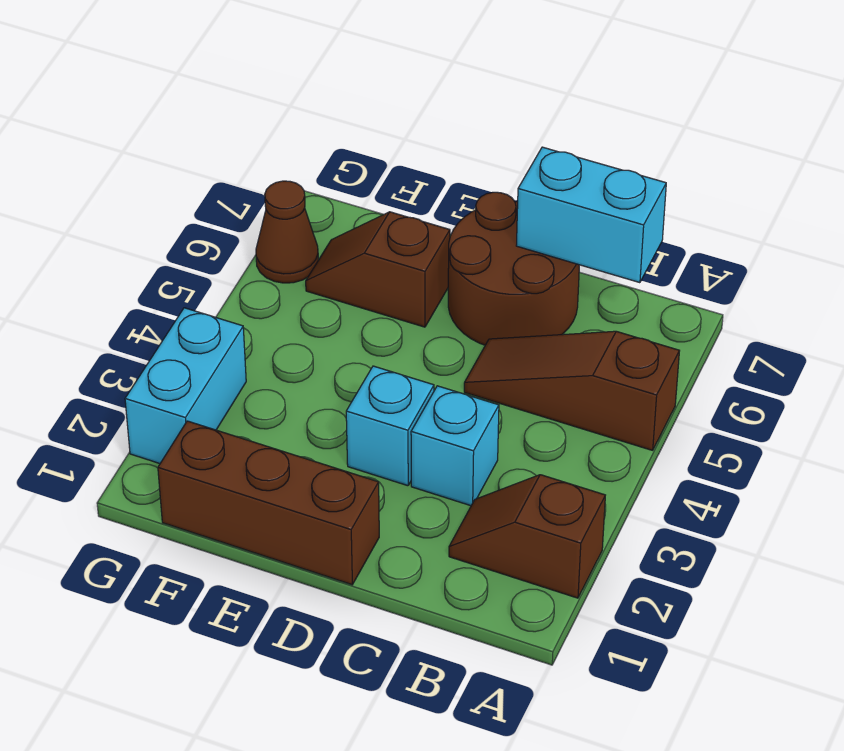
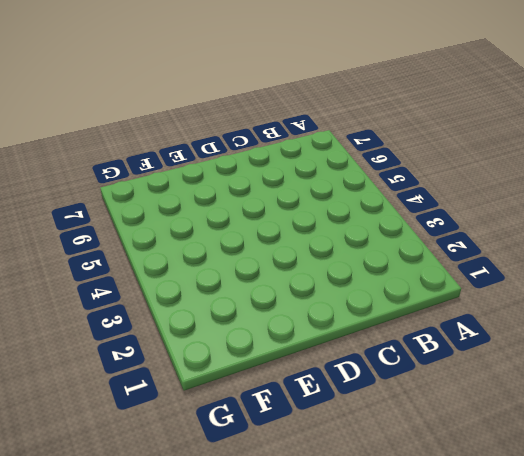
none -> brown 1x2 slope [449,475,605,598]
none -> brown 1x3 slope [464,331,679,450]

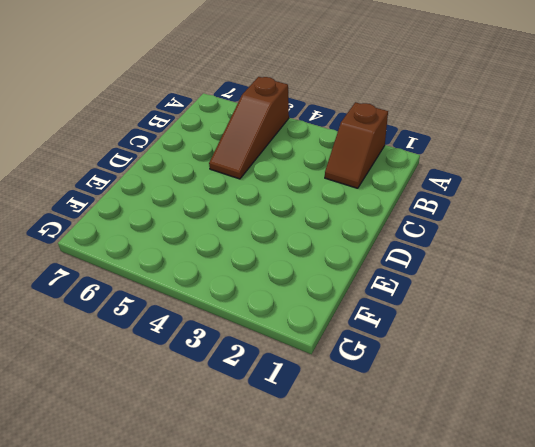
none -> cyan 1x1 brick [411,386,499,506]
none -> brown 2x2 round brick [448,192,579,345]

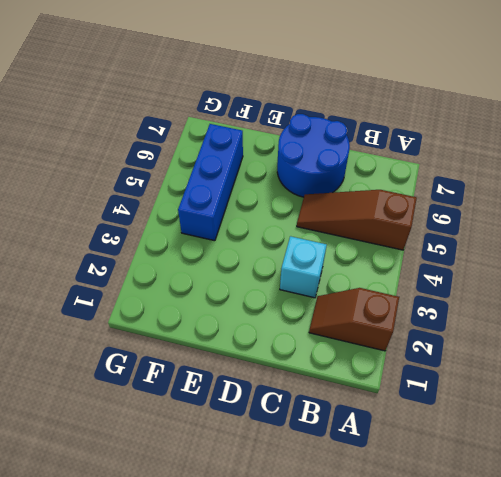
blue 2x2 round brick [277,114,350,197] -> brown 2x2 round brick [448,192,579,345]
blue 1x3 brick [178,124,243,241] -> brown 1x2 slope [306,212,450,327]
none -> brown 1x3 brick [158,421,379,585]
none -> cyan 1x1 brick [346,366,434,486]

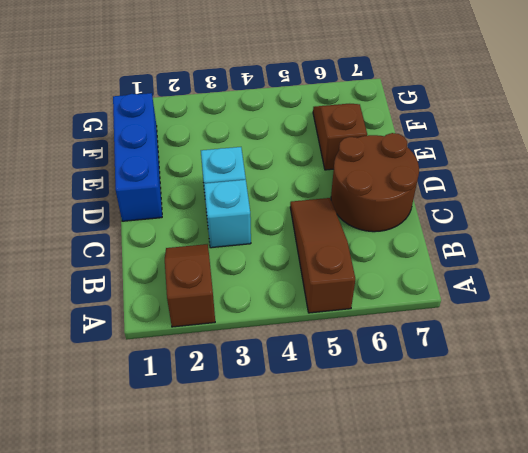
blue 1x3 brick [113,93,162,221] -> brown 1x3 brick [158,421,379,585]
none -> cyan 1x2 brick [125,308,246,463]
none -> brown 1x1 cone [256,181,318,283]

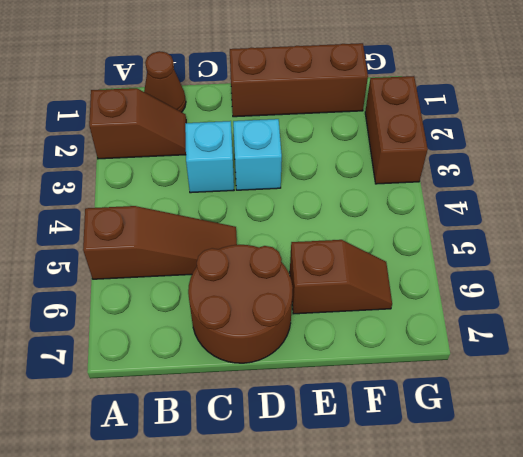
brown 1x1 cone [144,51,186,112] -> brown 1x1 cone moved to [256,181,318,283]
brown 1x2 brick [365,76,428,184] -> cyan 1x2 brick [125,308,246,463]
none -> cyan 1x2 brick [516,147,666,283]

